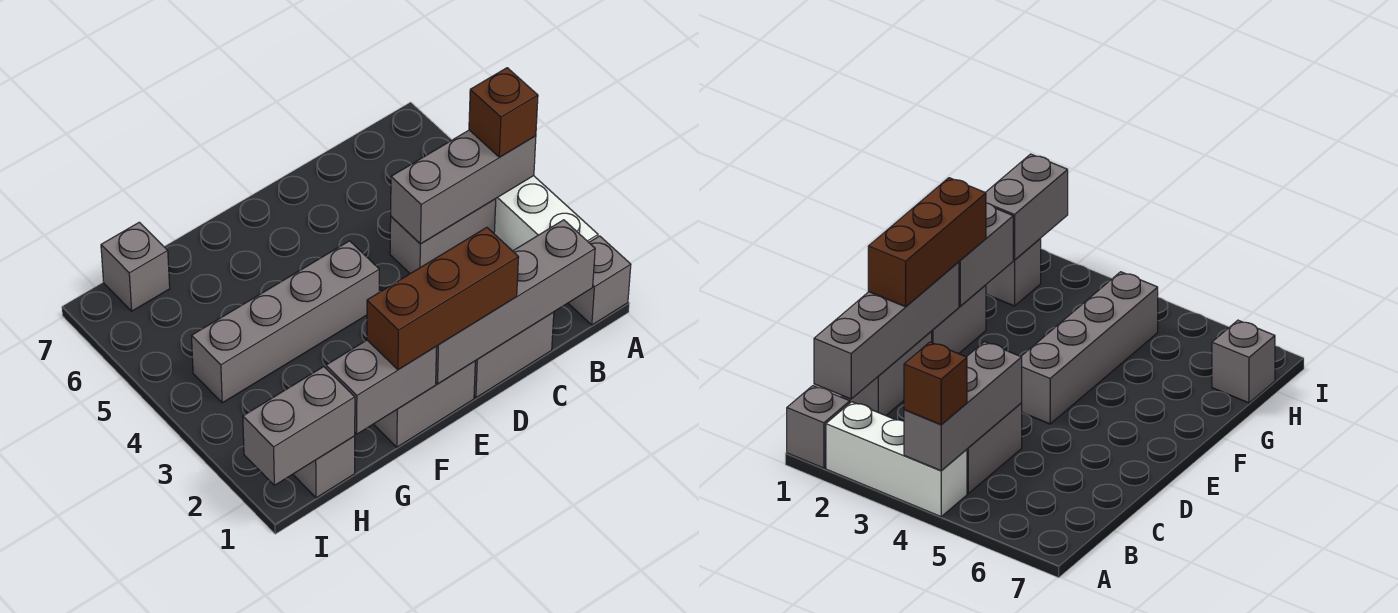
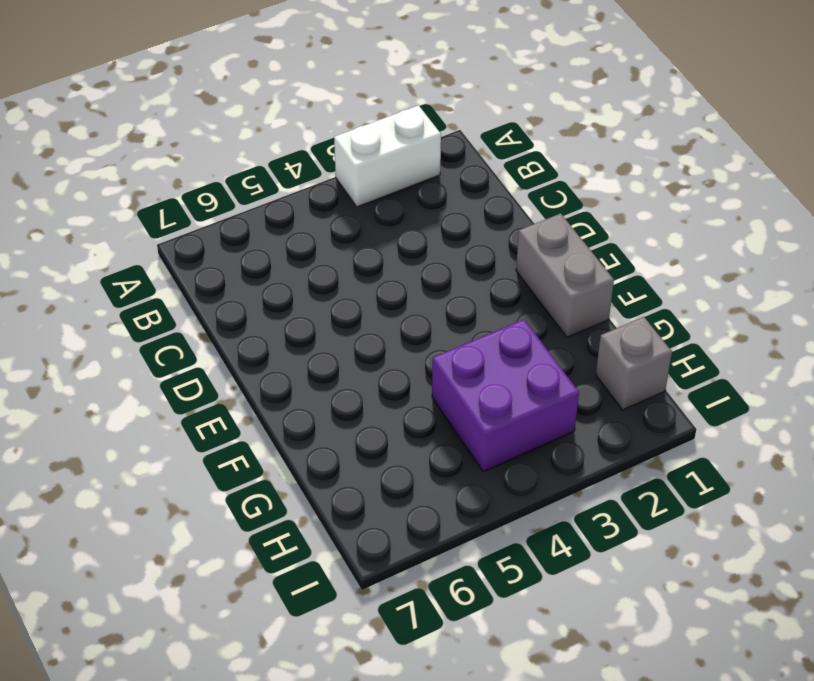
white 1x2 brick [334,105,441,207] -> white 1x3 brick [494,176,598,251]
purple 2x2 brick [432,319,579,472] -> grey 1x4 brick [191,241,379,403]
none -> grey 1x1 brick [568,236,631,325]
none -> grey 1x2 brick [390,199,496,274]
none -> grey 1x2 brick [474,312,554,398]

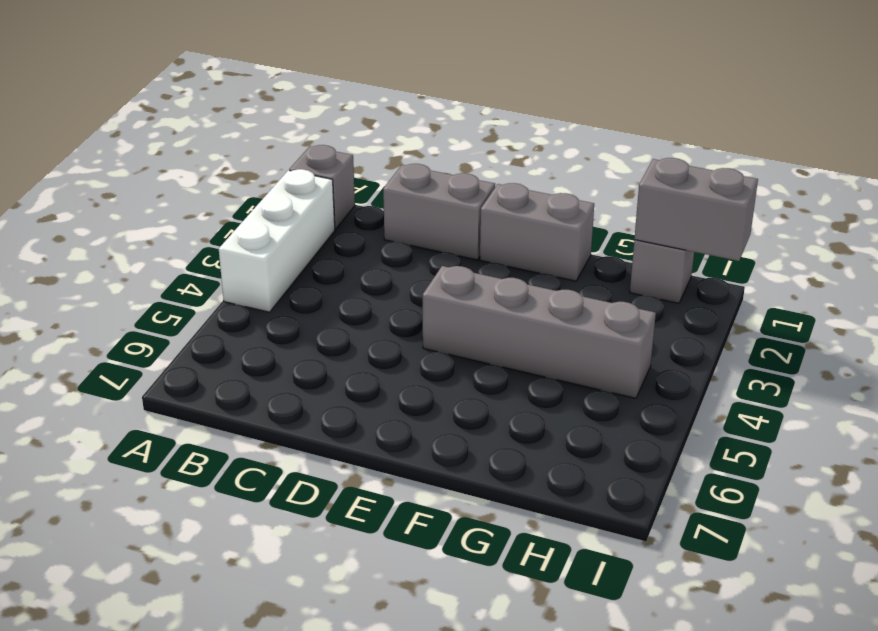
none -> grey 1x2 brick [390,199,496,274]
none -> grey 1x1 brick [101,222,170,311]
none -> grey 1x3 brick [391,130,536,244]

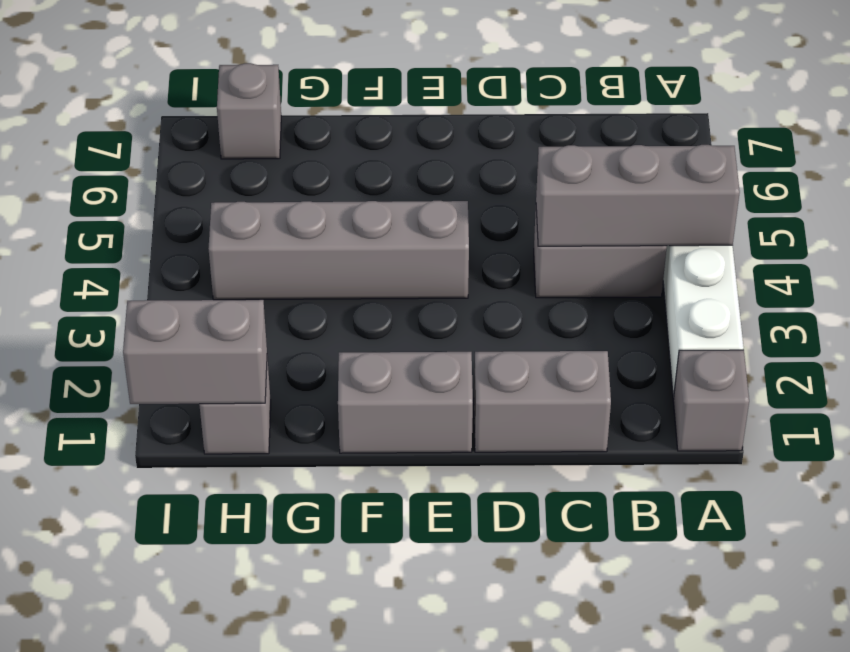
none -> grey 1x4 brick [436,220,595,384]
none -> grey 1x2 brick [326,340,437,434]
none -> brown 1x1 brick [469,68,538,157]

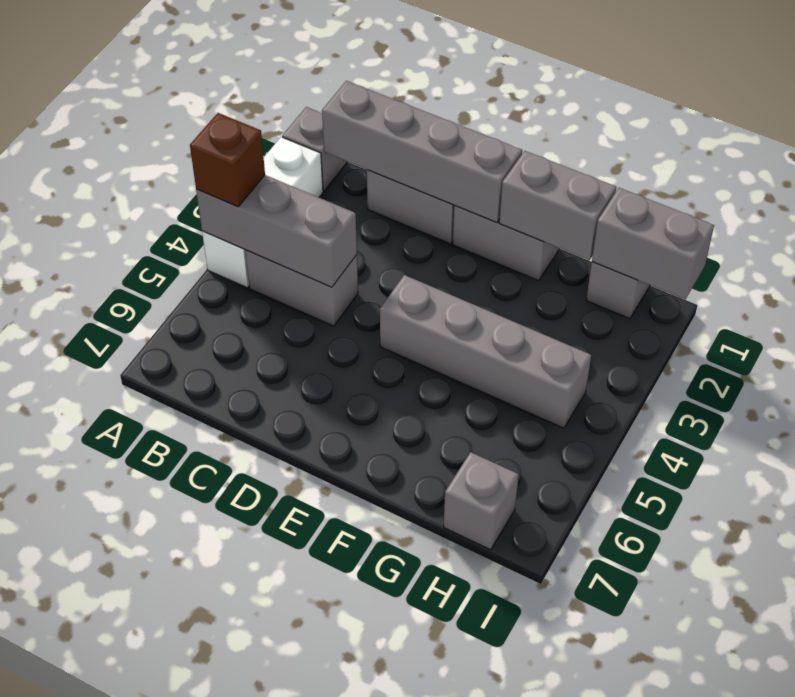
none -> brown 1x3 brick [367,227,519,370]

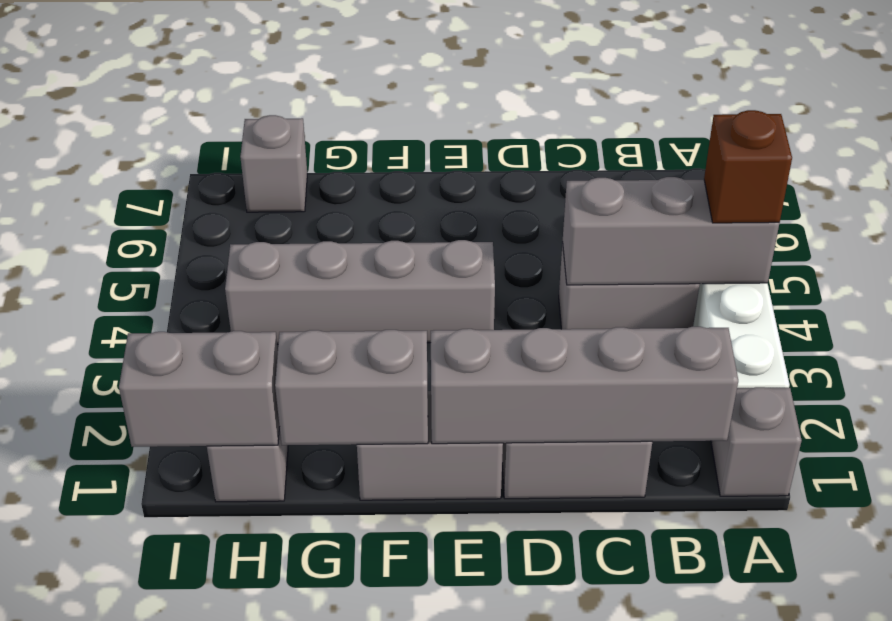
none -> brown 1x3 brick [367,227,519,370]

